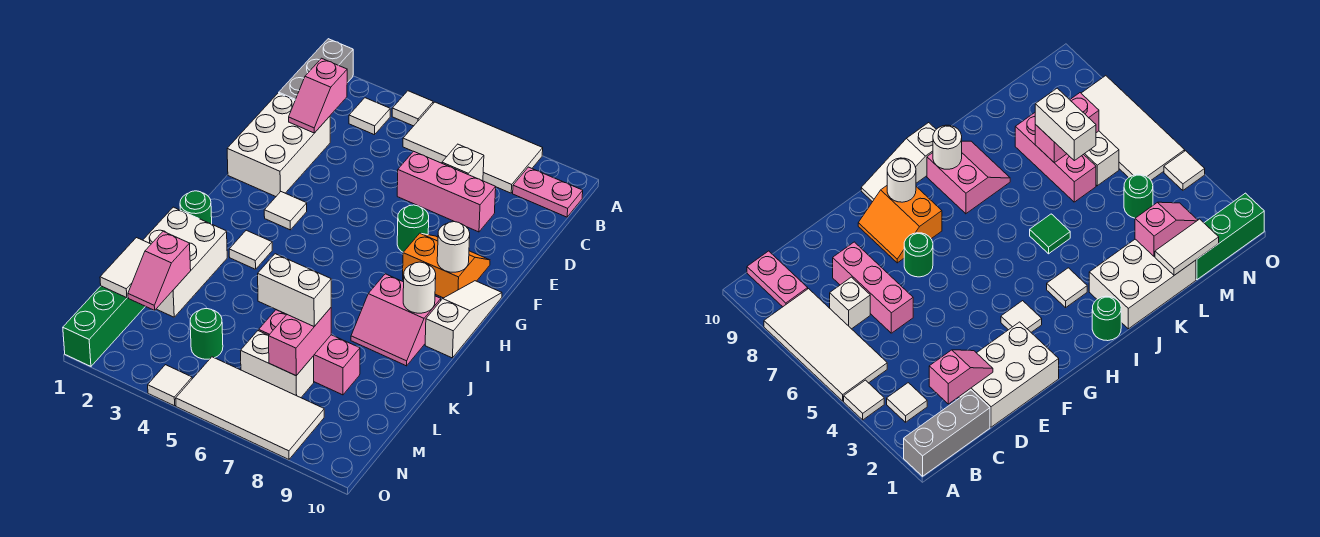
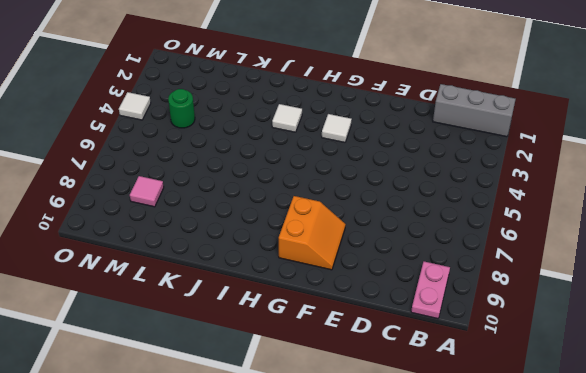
pink 1x1 tile [130,176,164,207] -> none
none -> white 1x1 tile [392,91,433,126]
none -> white 2x4 tile [403,102,543,193]
none -> white 1x1 tile [349,98,390,135]
none -> white 1x1 brick [442,144,484,181]

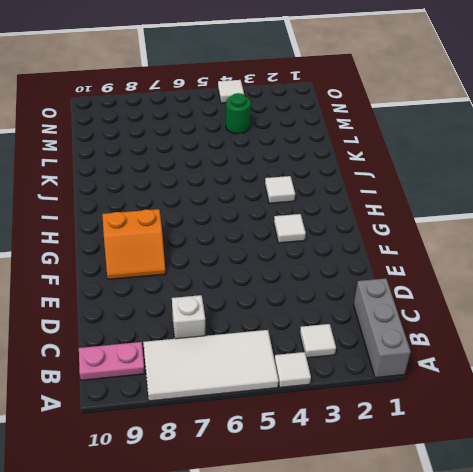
none -> white 2x3 brick [227,93,330,197]
none -> pink 1x3 brick [397,151,496,232]
none -> green 1x1 round brick [397,205,429,252]
none -> white 1x3 slope [425,281,502,358]

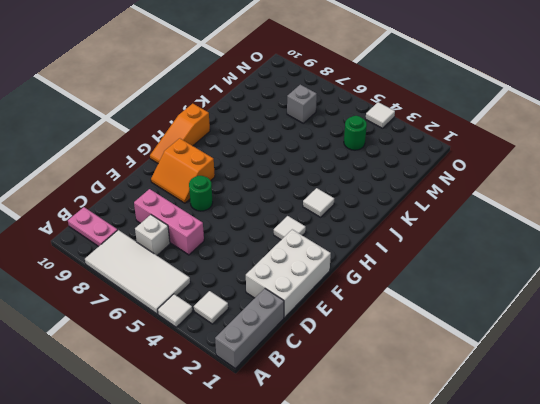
orange 1x3 slope [150,104,210,163] -> white 1x3 slope [425,281,502,358]
grey 1x1 brick [287,85,317,123] -> white 1x2 brick [241,331,314,398]
none -> green 1x1 round brick [180,191,212,224]
none -> pink 2x2 slope [351,274,441,366]
none -> white 2x3 brick [143,207,227,317]
none -> green 1x1 tile [1030,214,1070,254]

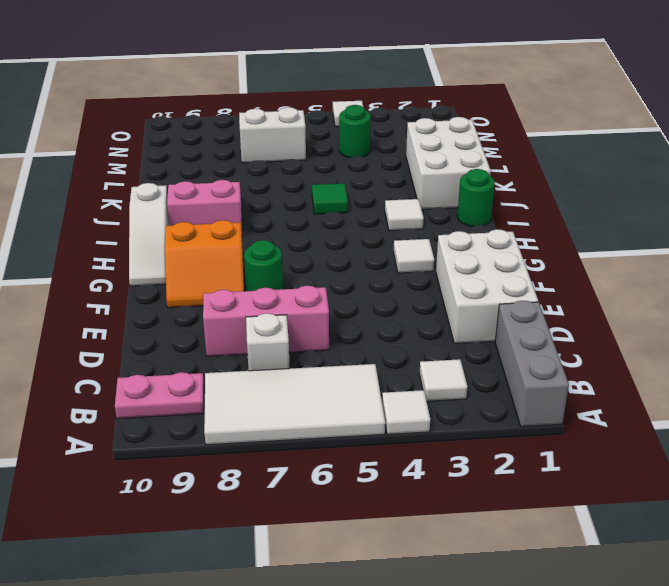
none -> pink 1x3 brick [259,310,360,395]
none -> green 1x3 brick [63,286,145,366]
none -> white 2x4 tile [176,357,324,459]
none -> pink 1x2 slope [289,58,347,133]

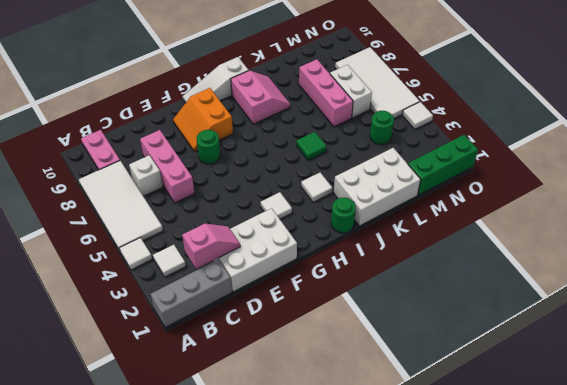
none -> white 1x1 round brick [437,222,470,272]
none -> white 1x1 round brick [403,262,436,313]
none -> white 1x2 tile [100,238,151,298]
none -> pink 1x2 slope [128,231,191,310]

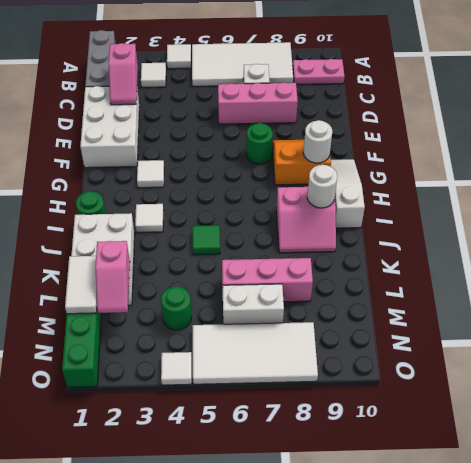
none -> pink 1x2 brick [269,308,331,376]
none -> white 1x2 brick [258,254,331,326]

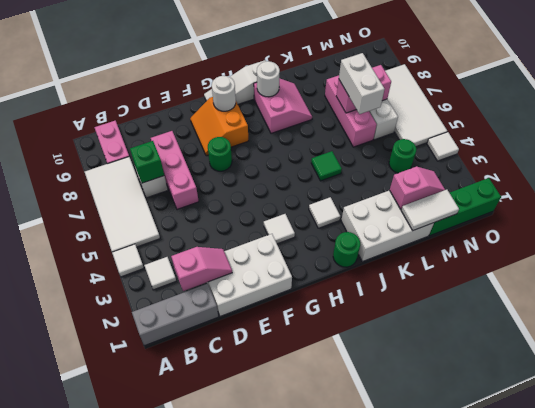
green 1x1 brick [130,141,164,183] -> none

